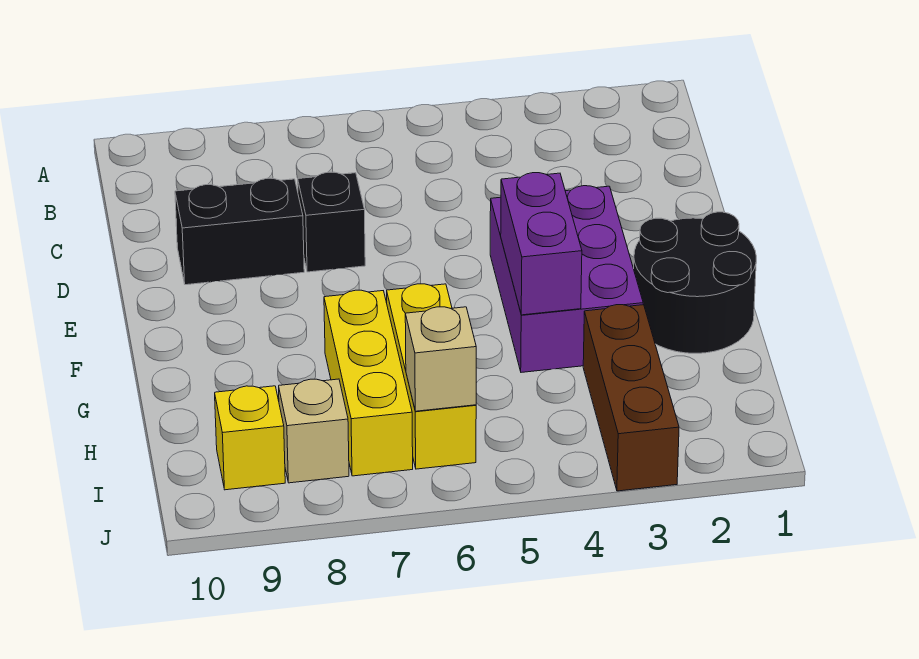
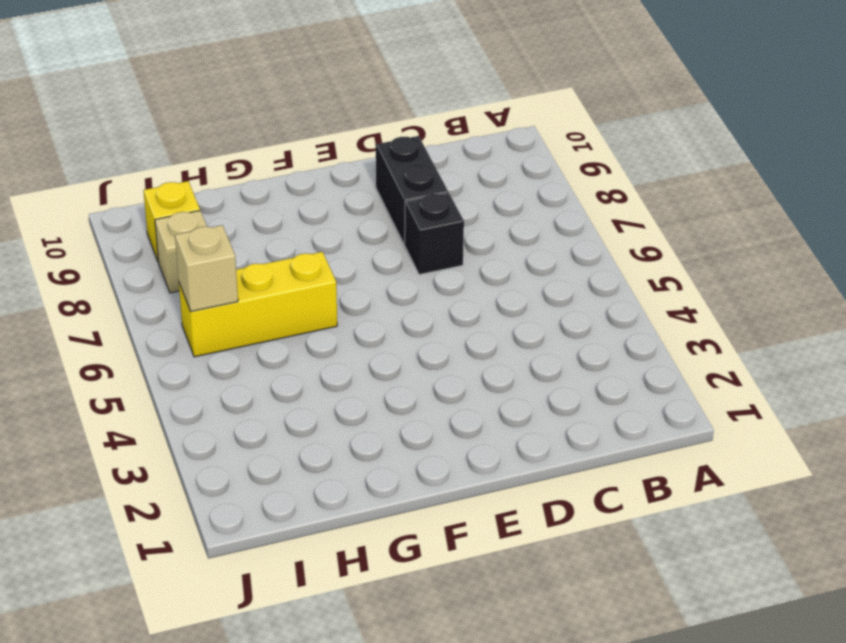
none -> purple 2x3 brick [490,186,643,372]
none -> black 2x2 round brick [634,212,756,353]

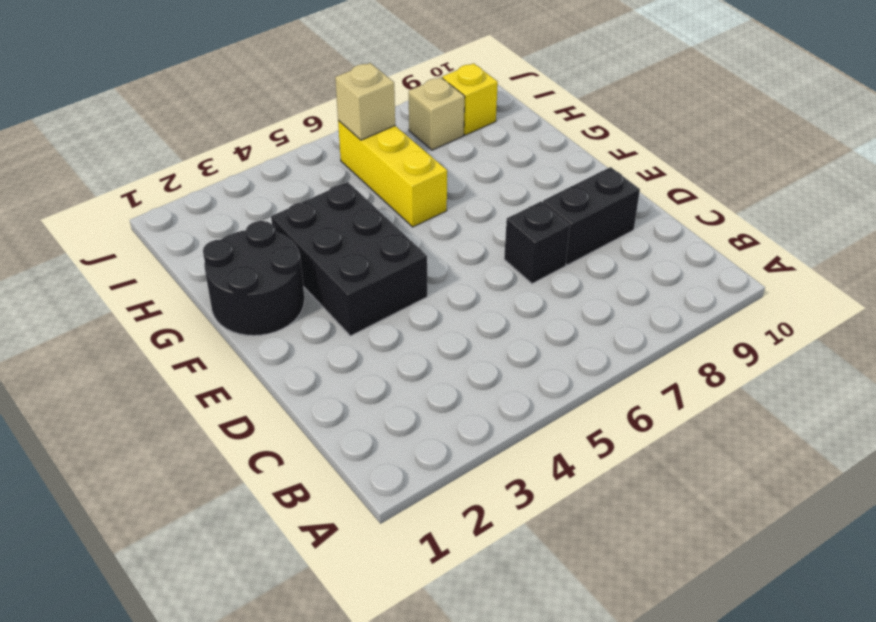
black 2x3 brick [271,182,427,336] -> purple 2x3 brick [490,186,643,372]
none -> yellow 1x3 brick [324,290,413,476]
none -> brown 1x3 brick [583,305,679,491]

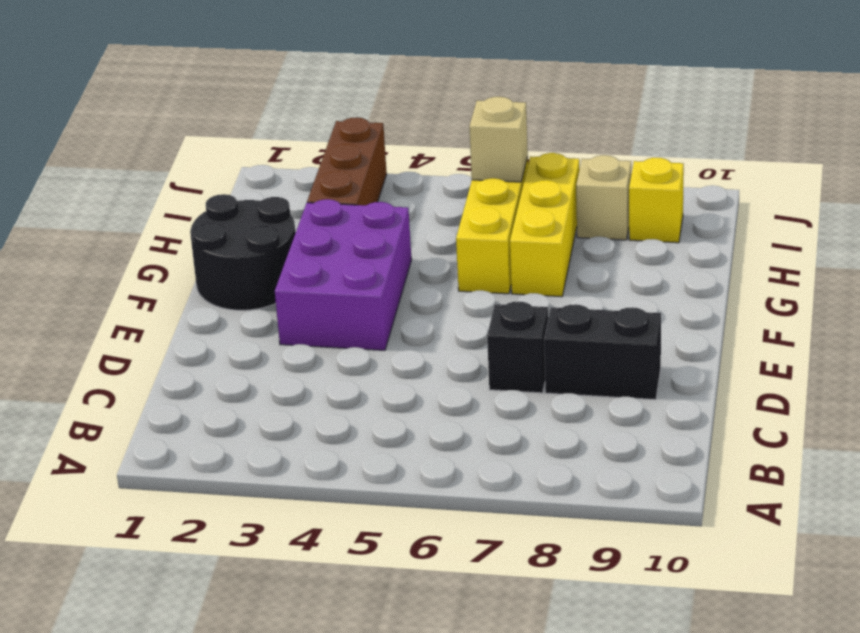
none -> purple 1x2 brick [501,173,582,315]

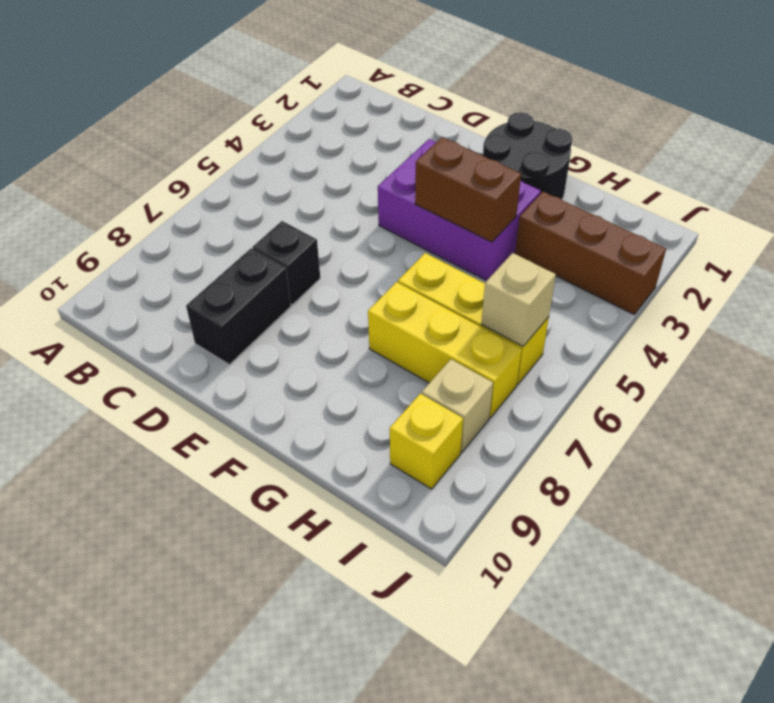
brown 1x2 brick [415,137,521,242] -> purple 1x2 brick [501,173,582,315]

